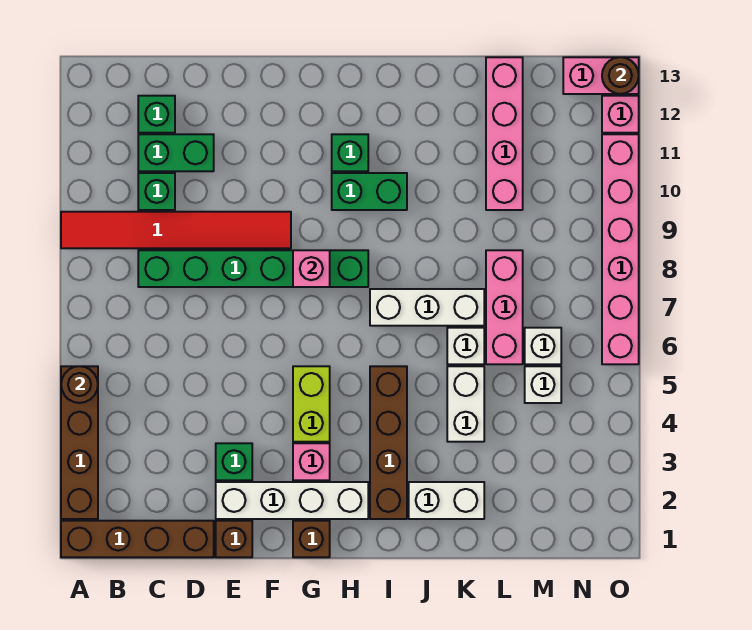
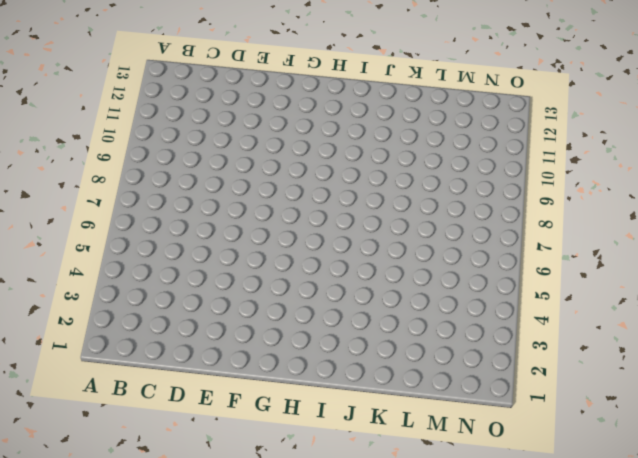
none -> brown 1x4 brick [61,521,214,557]
none -> brown 1x4 brick [61,366,98,519]
none -> red 1x6 tile [61,212,291,248]
none -> green 1x6 brick [138,250,368,287]

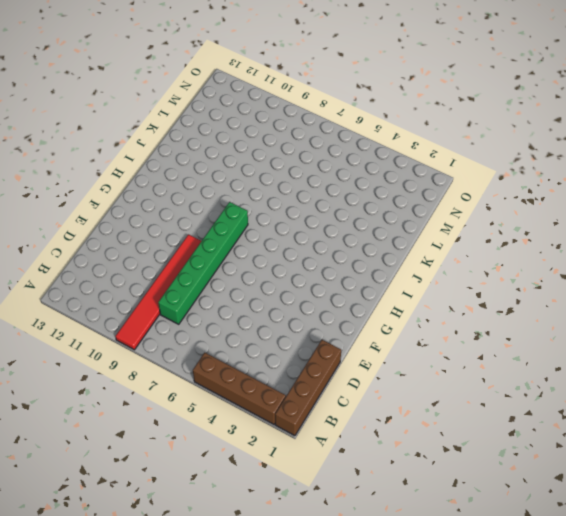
none -> green 1x1 brick [138,173,175,210]
none -> green 1x2 brick [138,134,214,171]
none -> green 1x1 brick [138,96,175,133]
none -> brown 1x1 brick [216,521,252,557]

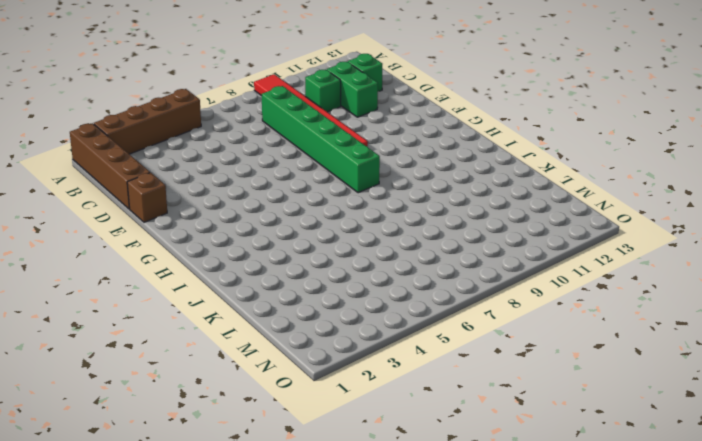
none -> white 1x4 brick [216,482,368,519]
none -> green 1x1 brick [216,443,252,480]
none -> brown 1x1 brick [293,521,330,557]
none -> pink 1x1 brick [293,443,330,480]

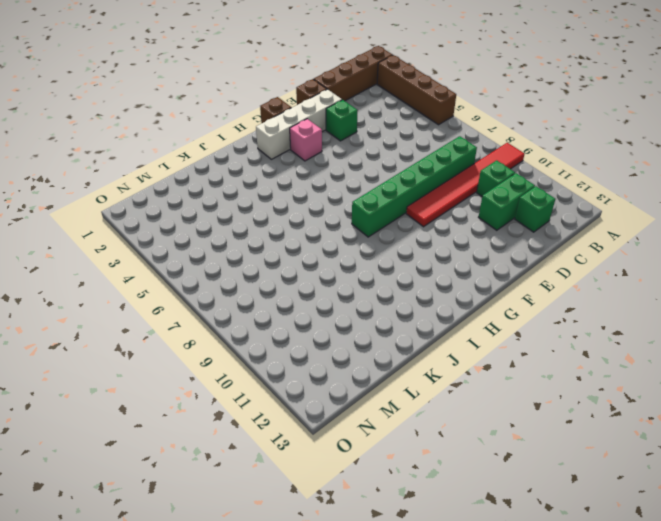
none -> lime 1x2 brick [293,366,330,442]
none -> green 1x2 brick [332,173,407,210]
none -> green 1x1 brick [332,134,368,171]
none -> brown 1x4 brick [370,366,407,519]

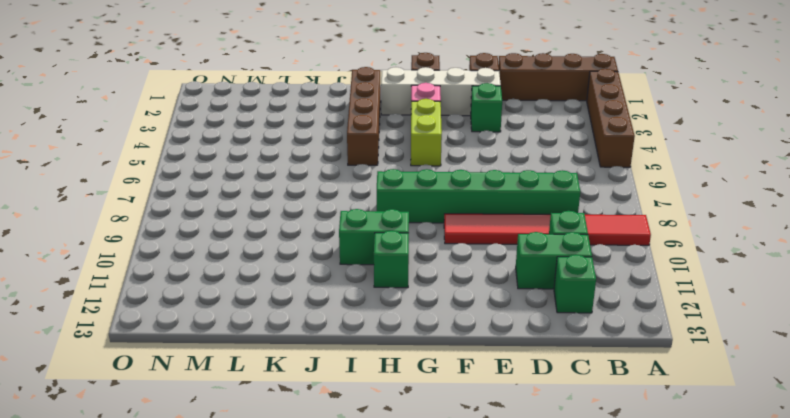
none -> white 1x3 brick [370,289,484,326]
none -> white 1x2 brick [409,482,484,519]
none -> white 1x2 brick [447,366,484,442]
none -> white 1x1 brick [447,328,484,364]

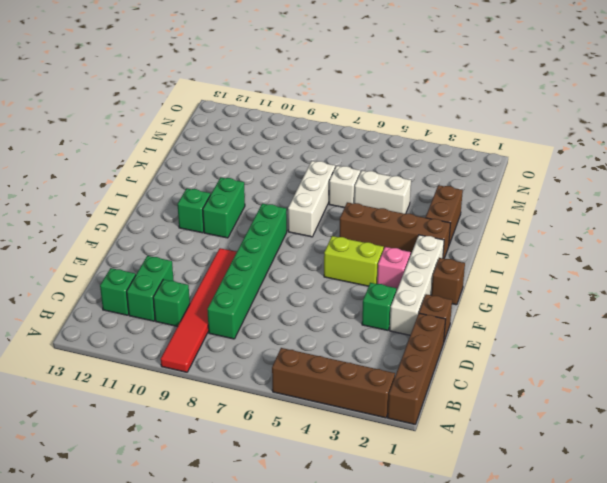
brown 1x2 brick [426,185,463,245] -> white 1x2 brick [409,482,484,519]
none -> pink 1x3 brick [486,250,523,364]
none -> pink 1x4 brick [486,57,523,210]
none -> white 1x1 brick [525,366,561,403]
none -> white 1x1 brick [525,328,561,364]

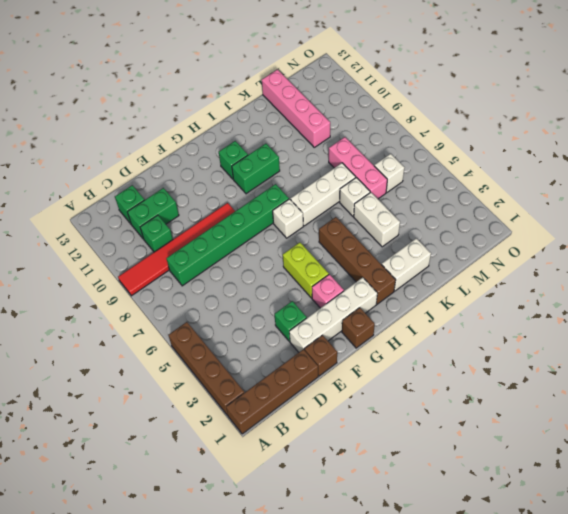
white 1x1 brick [273,199,303,238] -> white 1x1 brick moved to [525,366,561,403]
none -> pink 1x2 brick [563,57,639,94]
none -> pink 1x6 brick [602,134,639,364]
none -> pink 1x1 brick [602,96,639,133]
none -> brown 1x1 round brick [61,366,98,403]

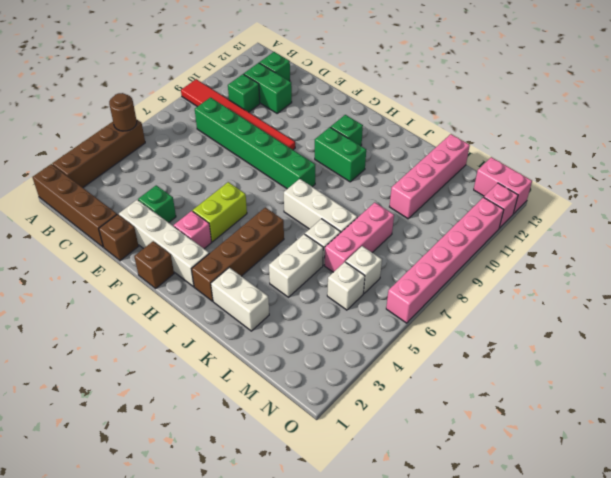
none -> pink 1x1 brick [293,250,330,287]
none -> brown 1x1 round brick [602,57,639,94]

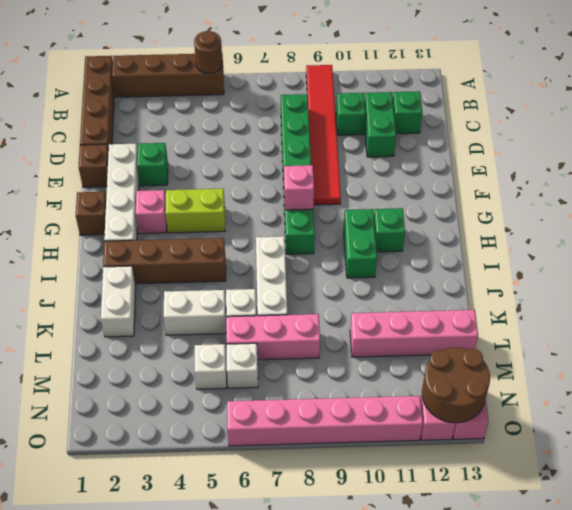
brown 2x2 round brick [422,348,490,423] -> brown 1x1 round brick [602,57,639,94]

